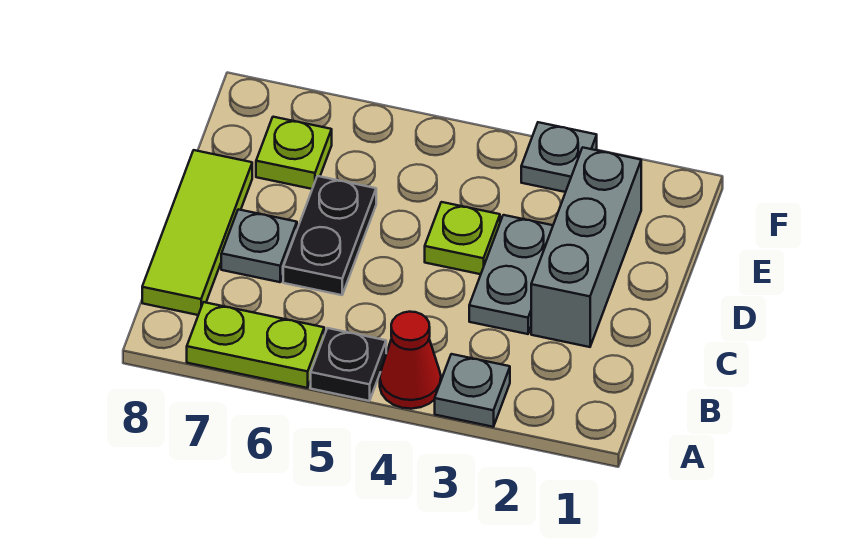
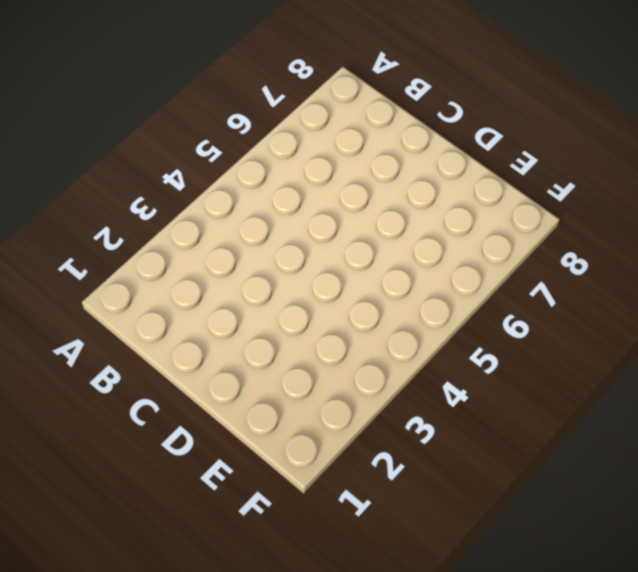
none -> grey 1x1 plate [435,354,510,427]
none -> red 1x1 cone [380,312,441,409]
none -> black 1x1 plate [311,328,386,401]

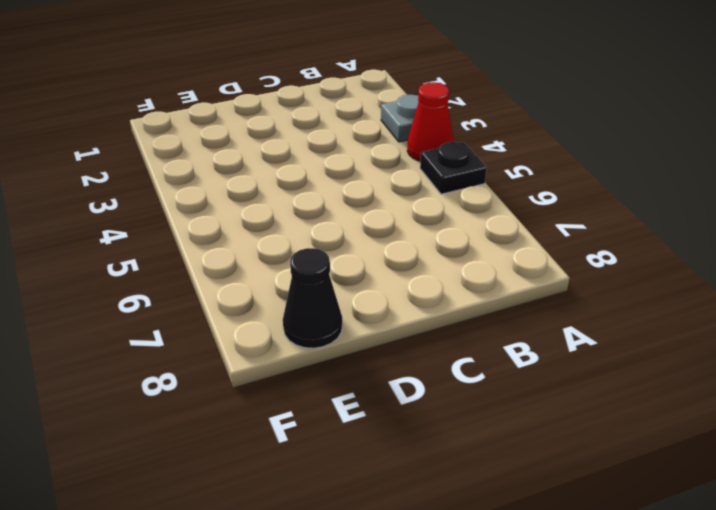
black 1x1 cone [283,248,342,348] -> none
none -> lime 1x2 plate [187,302,324,388]
none -> lime 1x3 tile [142,150,252,315]
none -> grey 1x3 brick [531,148,641,347]

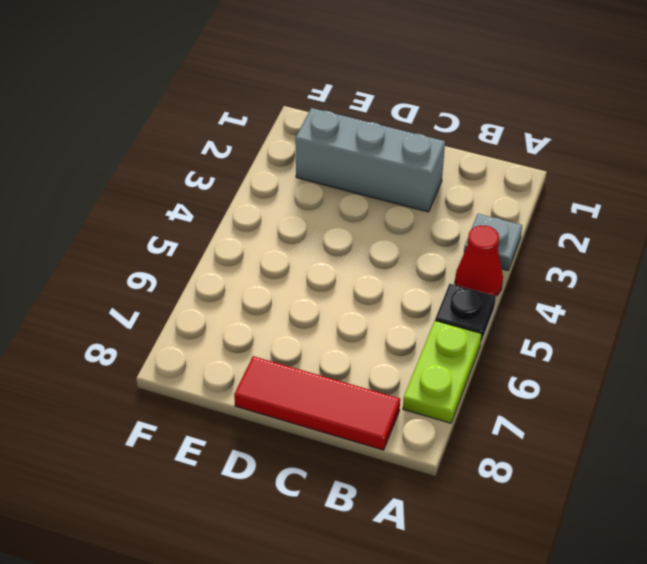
red 1x3 tile [234,356,400,450] -> lime 1x3 tile [142,150,252,315]
none -> grey 1x2 plate [469,215,553,334]
none -> black 1x2 plate [283,176,376,295]
none -> grey 1x1 plate [221,209,297,282]

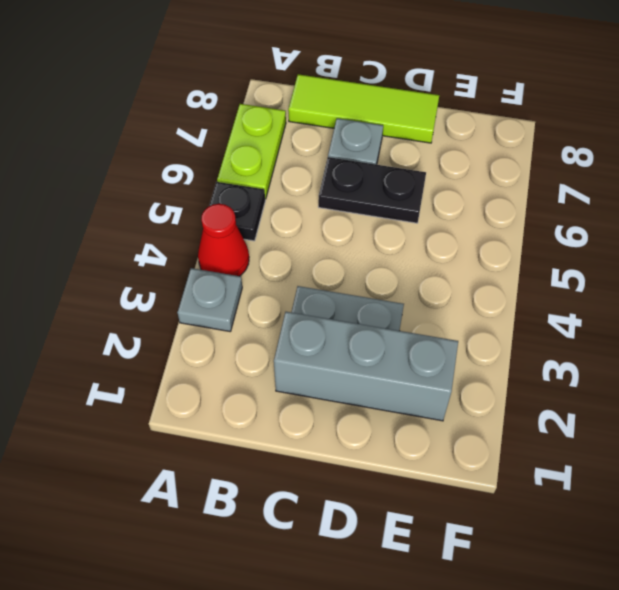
none -> lime 1x1 plate [425,202,500,274]
none -> lime 1x1 plate [256,117,332,189]
none -> grey 1x1 plate [521,122,597,192]

